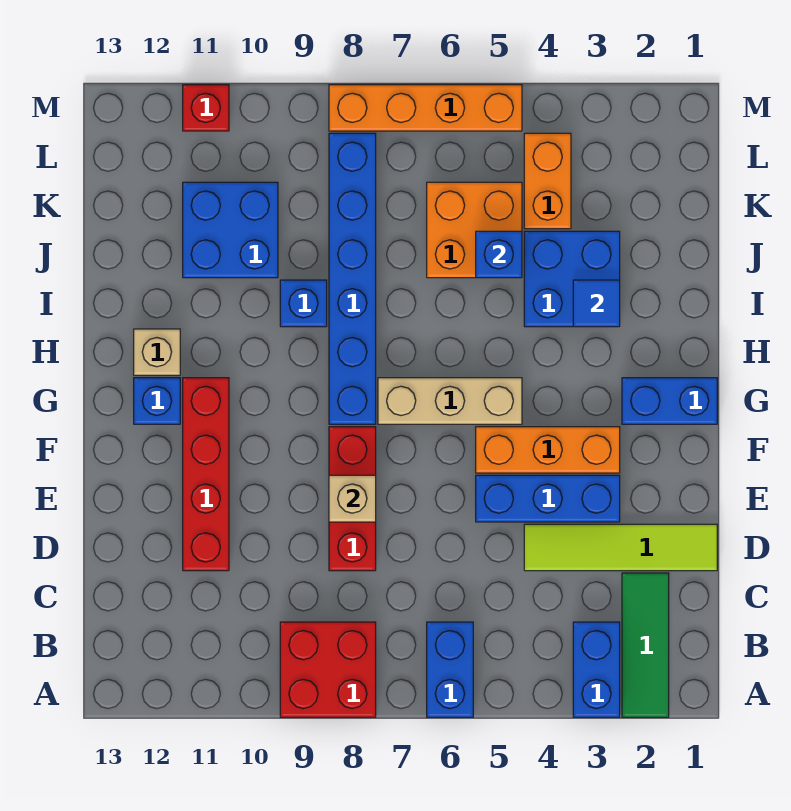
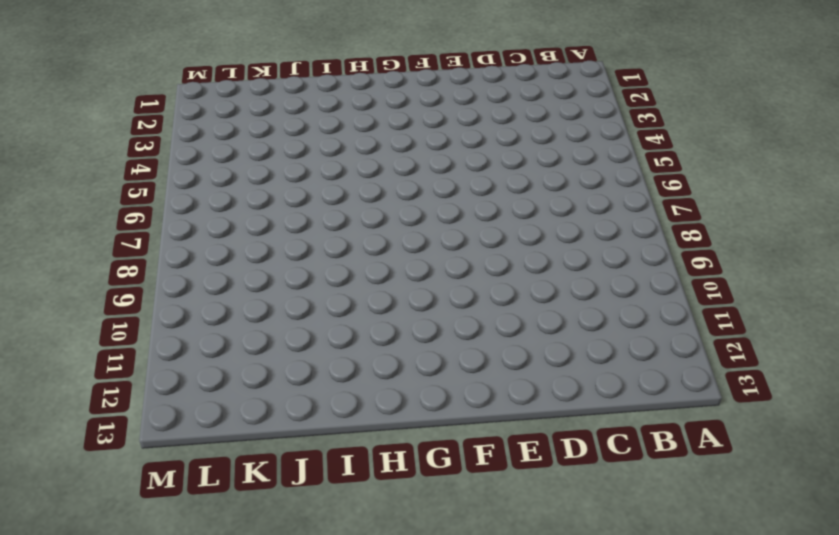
none -> green 1x3 tile [622,573,669,717]
none -> blue 1x2 brick [573,622,620,717]
none -> blue 1x2 brick [427,622,473,717]

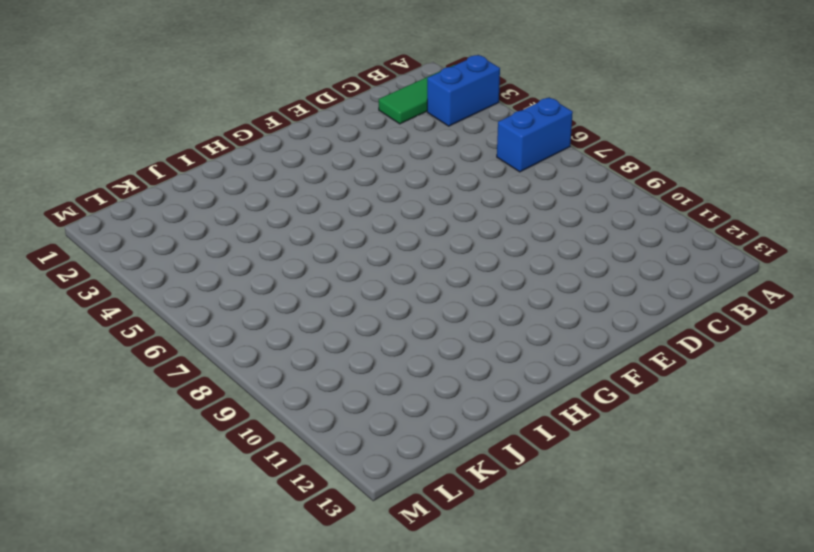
none -> red 2x2 brick [280,622,376,717]
none -> lime 1x4 tile [524,524,717,571]
none -> red 1x3 brick [329,427,376,571]

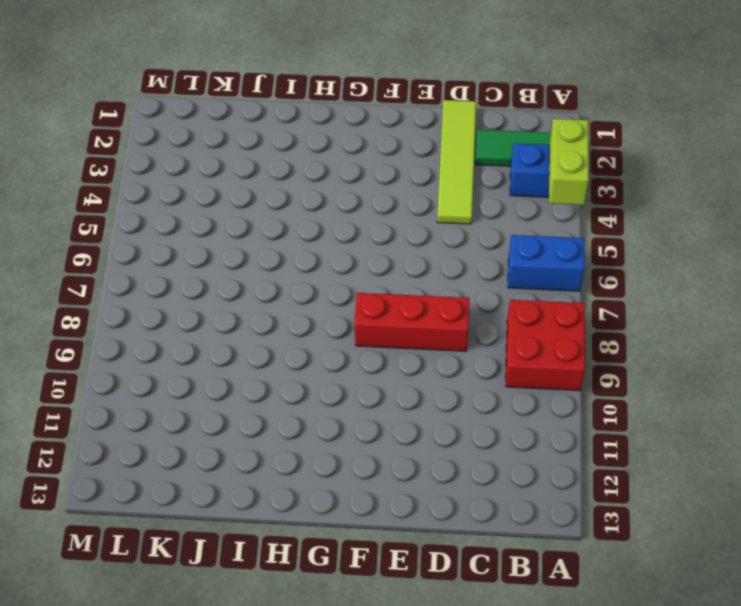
lime 1x2 brick [549,119,589,205] -> none
none -> red 1x4 brick [183,378,229,571]
none -> blue 1x3 brick [476,475,620,522]
none -> orange 1x3 brick [476,427,620,473]

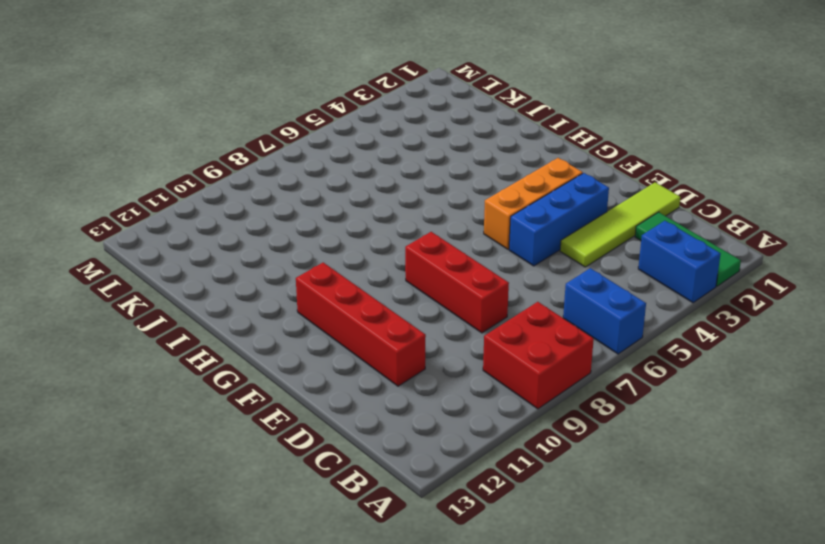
none -> blue 1x2 brick [622,378,717,424]
none -> tan 1x3 brick [378,378,522,424]
none -> blue 1x6 brick [329,133,376,424]

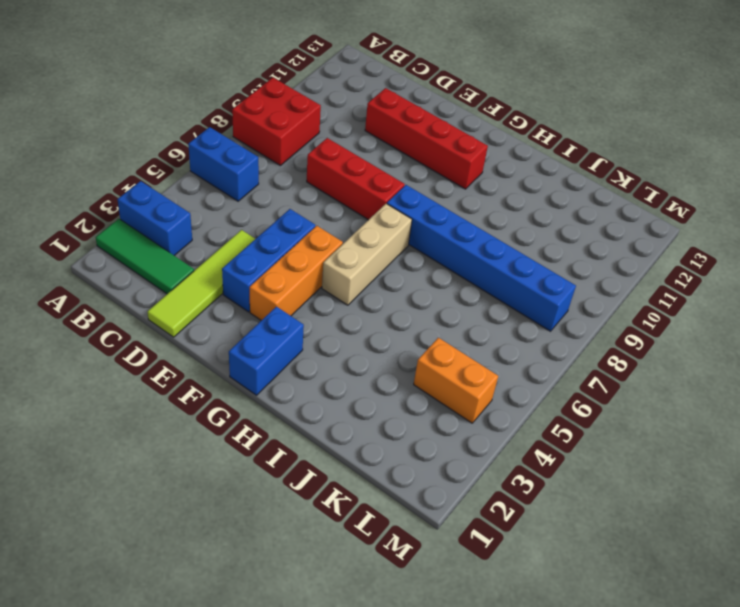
none -> blue 1x1 brick [134,378,180,424]
none -> tan 1x1 brick [134,329,180,375]
none -> blue 2x2 brick [524,231,620,327]

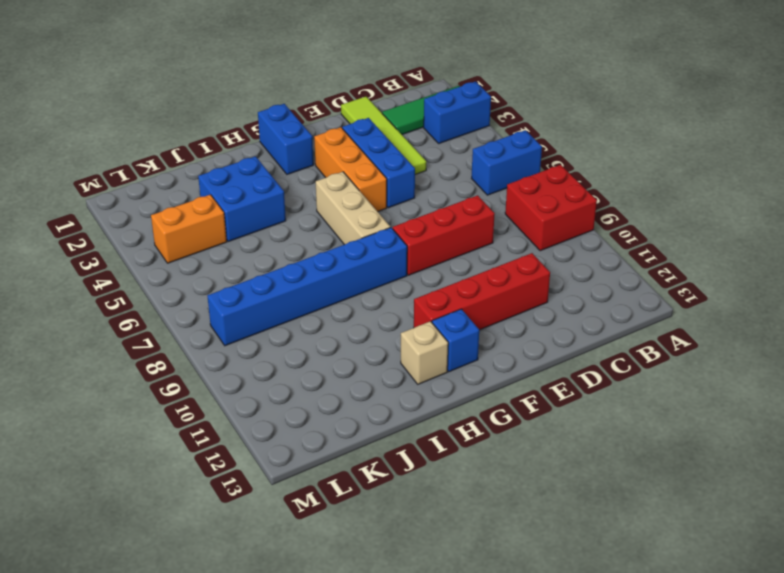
none -> blue 1x1 brick [280,280,327,327]
none -> orange 2x2 brick [427,182,522,278]
none -> blue 2x2 brick [183,182,278,278]

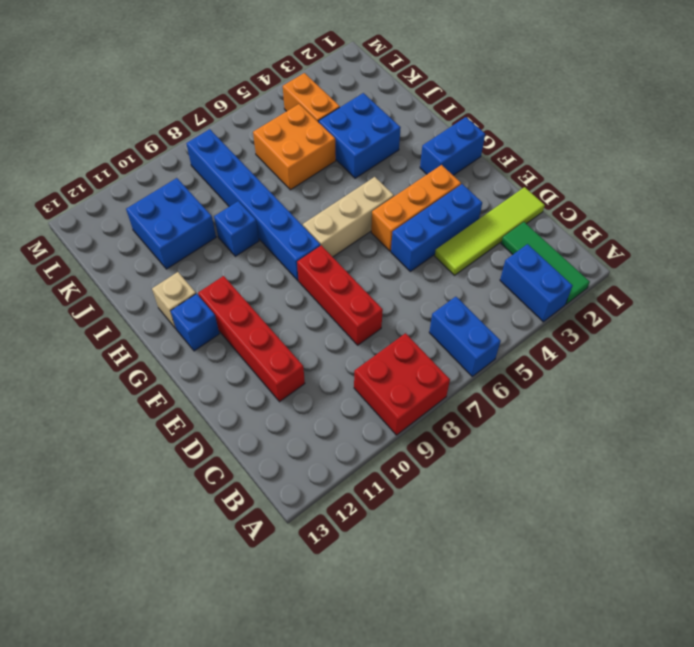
none -> orange 1x4 brick [329,85,522,131]
none -> red 1x1 brick [183,85,229,131]
none -> tan 1x1 brick [329,475,376,522]

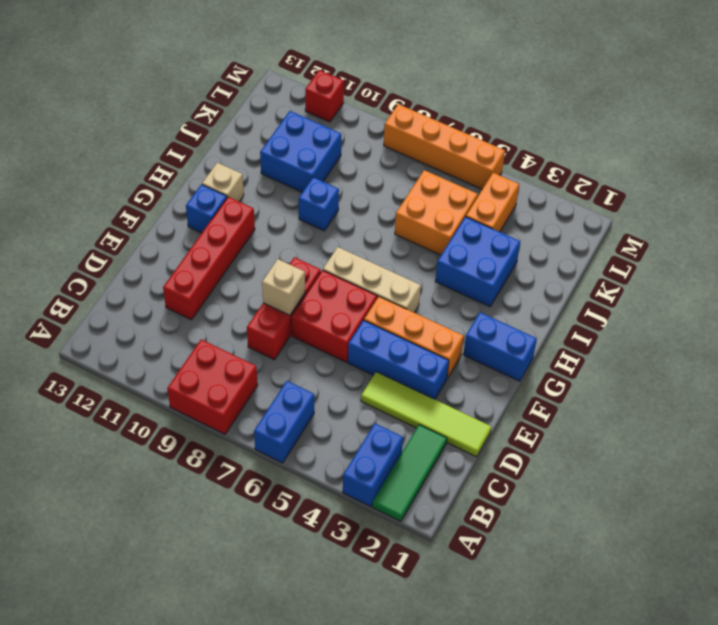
red 2x2 brick [291,270,377,362] -> none
none -> blue 1x6 brick [329,133,376,424]
none -> blue 1x1 tile [573,280,620,327]
none -> blue 1x1 brick [476,231,522,278]

